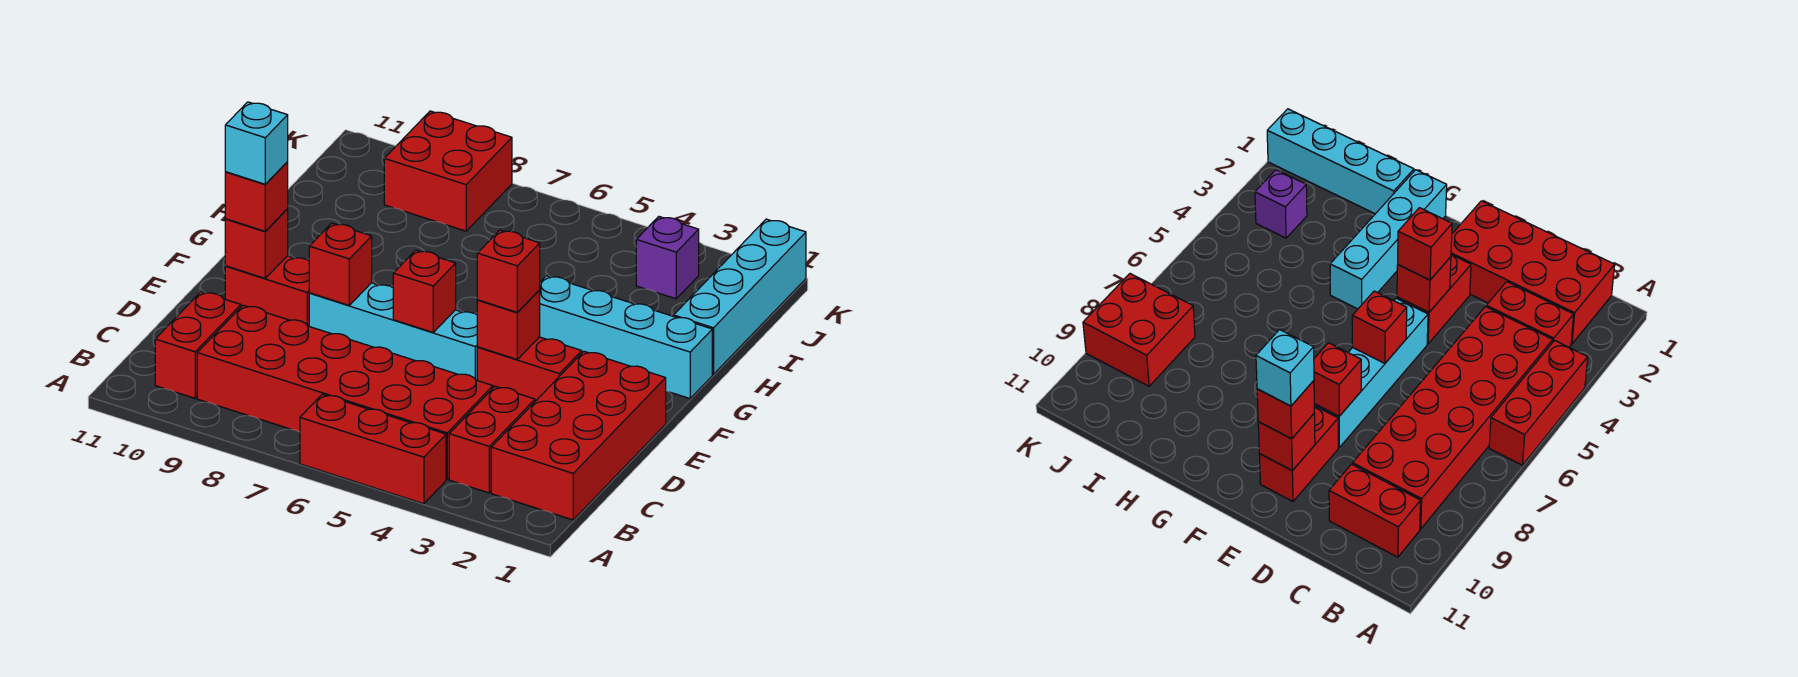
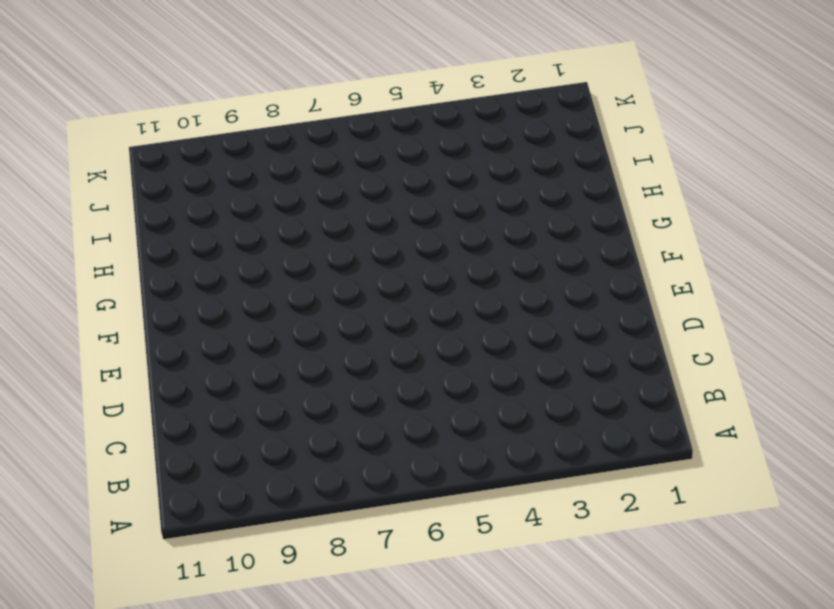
none -> red 1x3 brick [300,394,446,504]
none -> red 2x4 brick [491,351,666,520]
none -> red 1x2 brick [449,386,535,493]

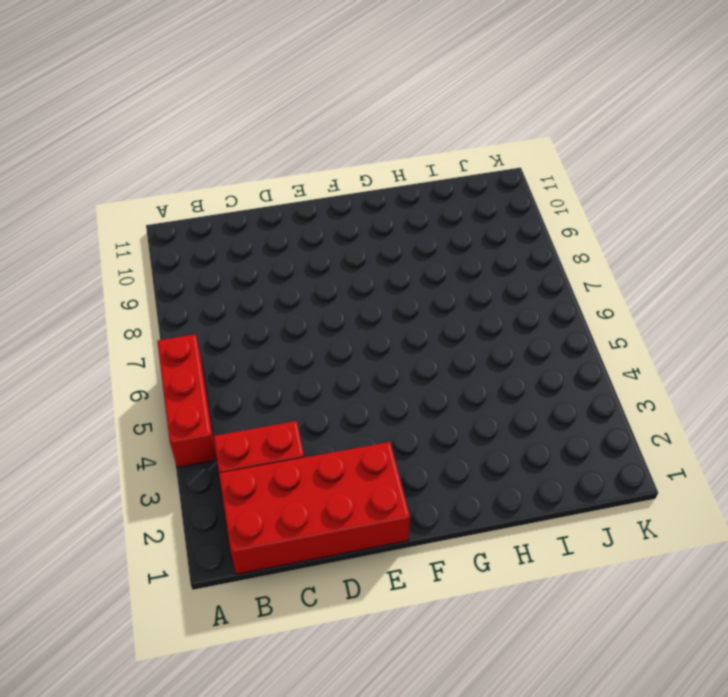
none -> red 2x6 brick [197,305,493,479]
none -> red 1x2 brick [155,292,241,398]
none -> red 1x2 brick [477,337,582,401]

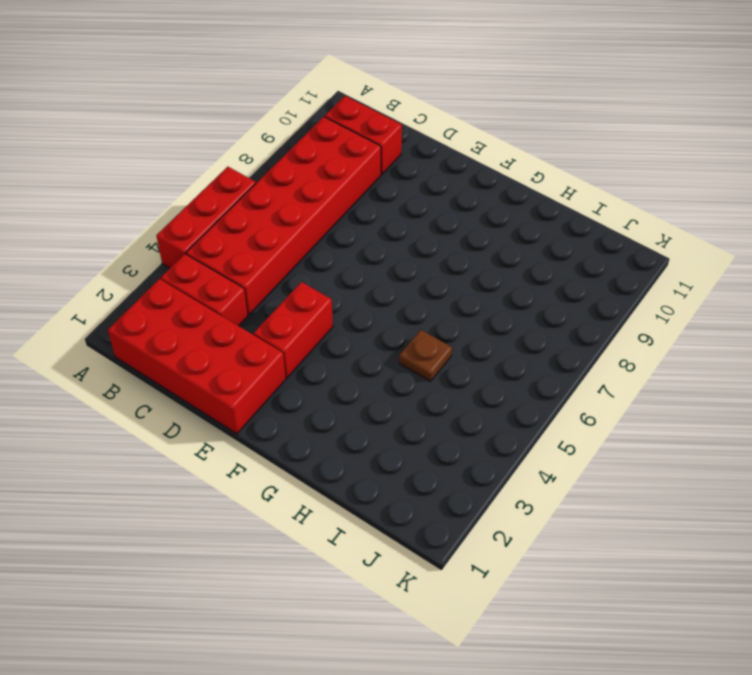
brown 1x1 plate [399,330,452,381] -> none
none -> cyan 1x4 brick [309,283,477,380]
none -> red 1x2 brick [225,256,309,326]
none -> cyan 1x4 brick [540,276,712,399]

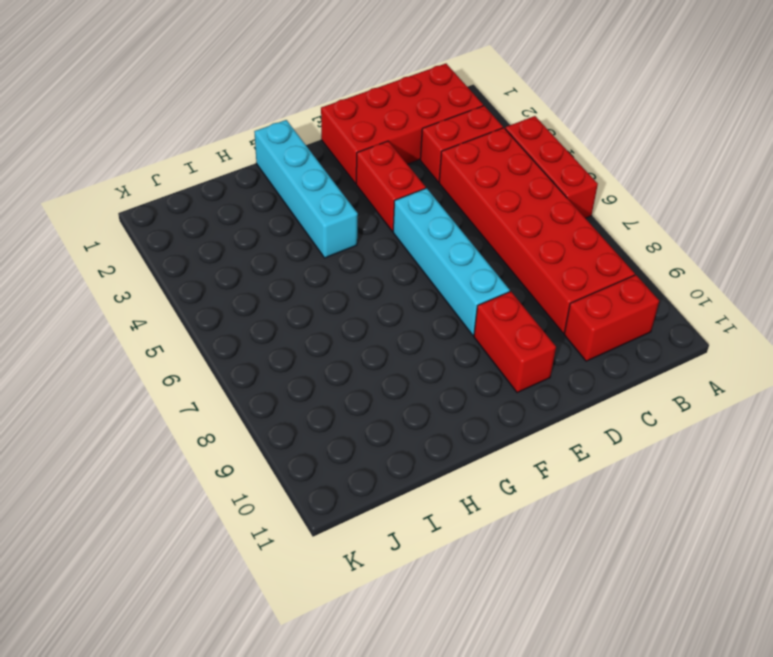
none -> cyan 1x4 brick [674,219,806,374]
none -> purple 1x1 brick [636,217,699,299]
none -> red 2x2 brick [384,111,512,231]

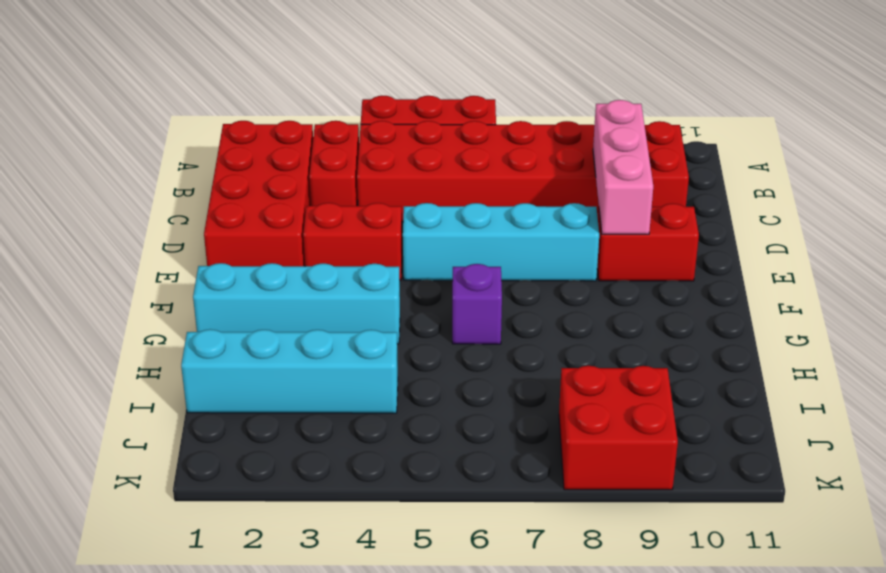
pink 1x3 brick [593,100,653,234] -> none
purple 1x1 brick [452,264,502,344] -> purple 1x1 brick moved to [636,217,699,299]
cyan 1x4 brick [181,329,398,413] -> cyan 1x4 brick turned to [674,219,806,374]
none -> red 1x1 brick [477,290,540,359]
none -> red 1x1 brick [393,250,456,332]
none -> red 1x1 brick [309,223,372,305]

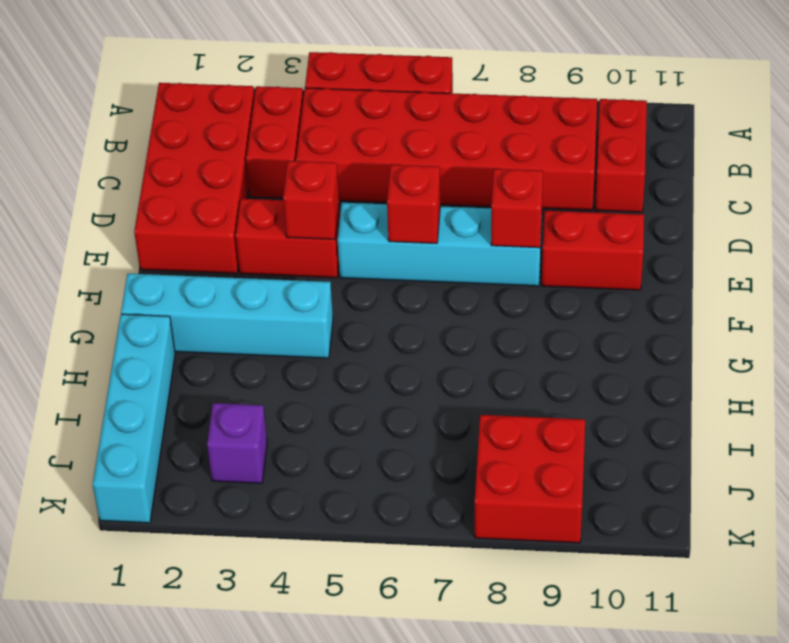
none -> red 1x1 brick [225,209,288,278]
none -> red 1x1 brick [477,230,540,313]
none -> red 1x1 brick [225,162,288,231]

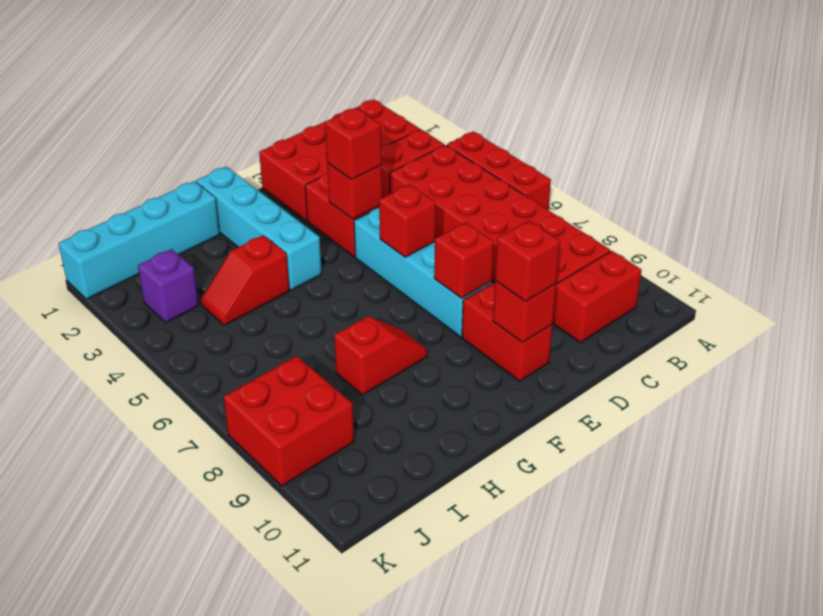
red 1x2 slope [334,316,427,395] -> none
red 1x2 slope [201,235,290,325] -> none
none -> cyan 1x1 brick [225,102,288,184]

